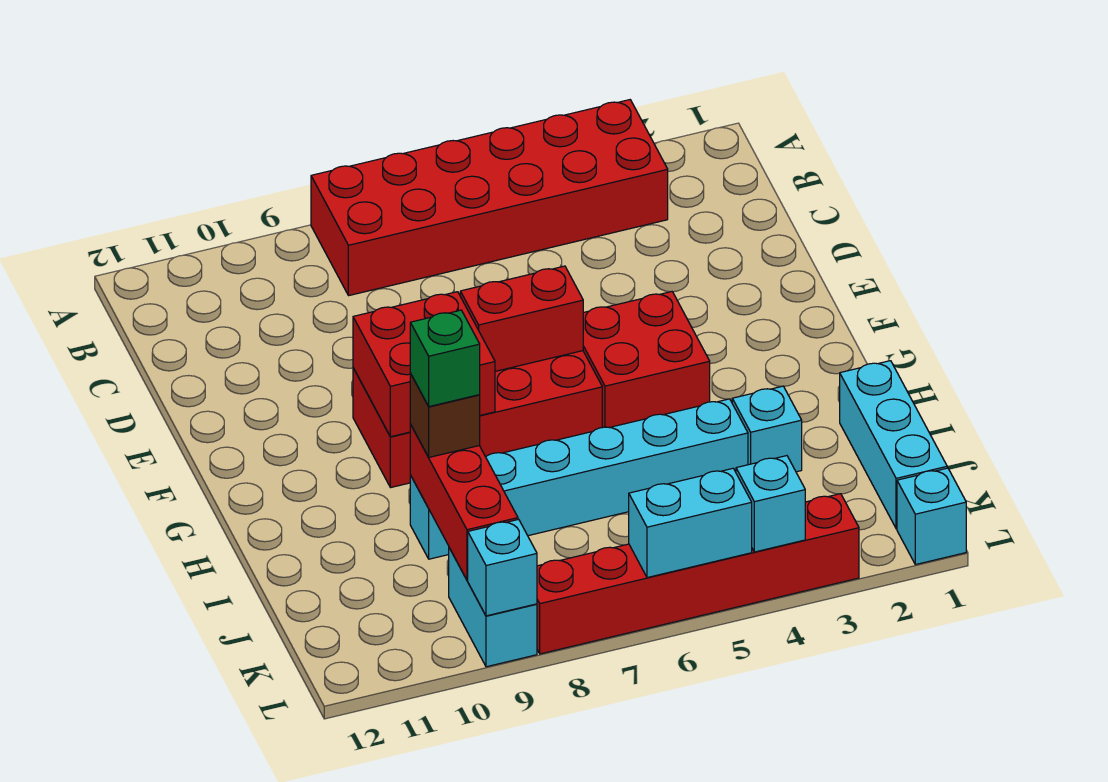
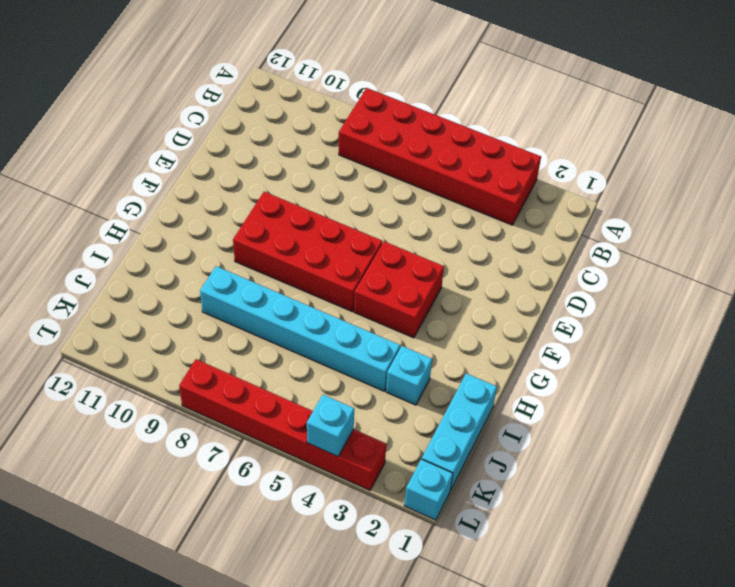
none -> cyan 1x2 brick [449,548,537,667]
none -> red 1x2 brick [460,266,583,371]
none -> red 2x2 brick [353,292,495,437]

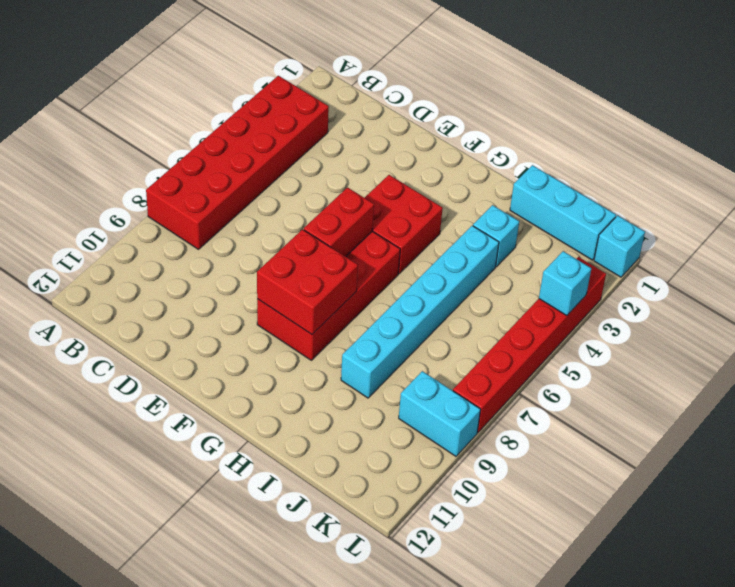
none -> red 1x3 brick [410,424,518,580]
none -> cyan 1x2 brick [629,468,752,578]
none -> cyan 1x1 brick [468,519,537,616]

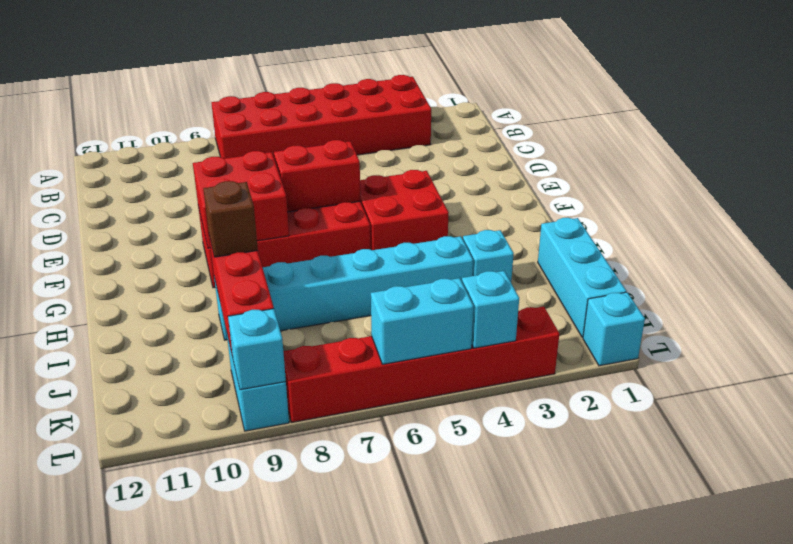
none -> green 1x1 brick [410,310,480,407]

